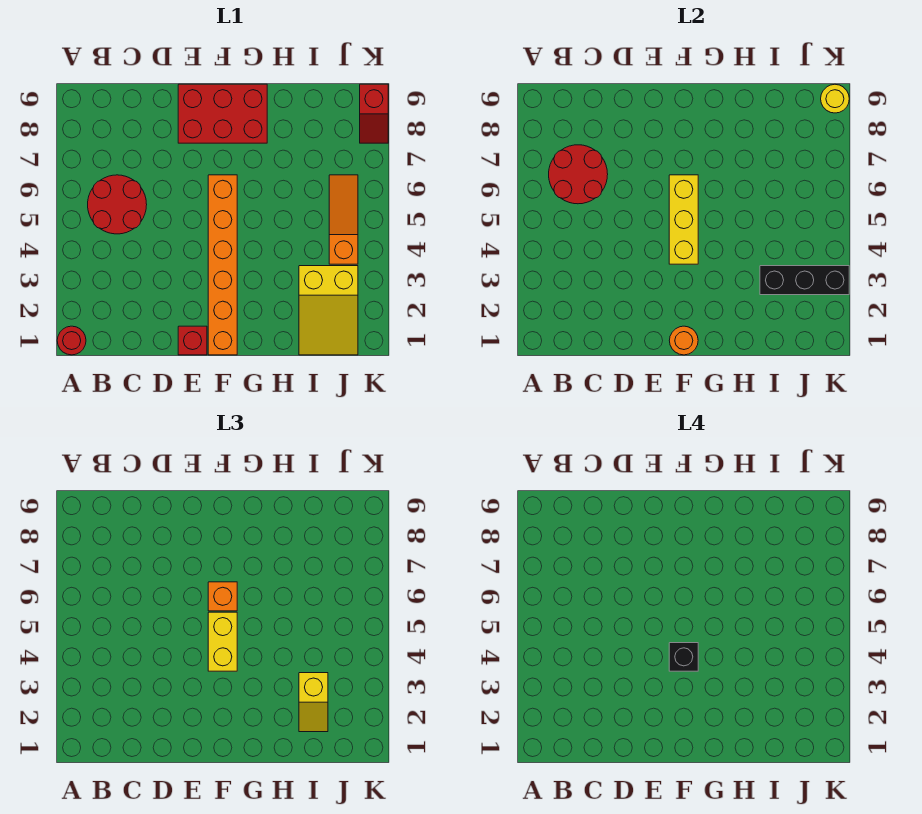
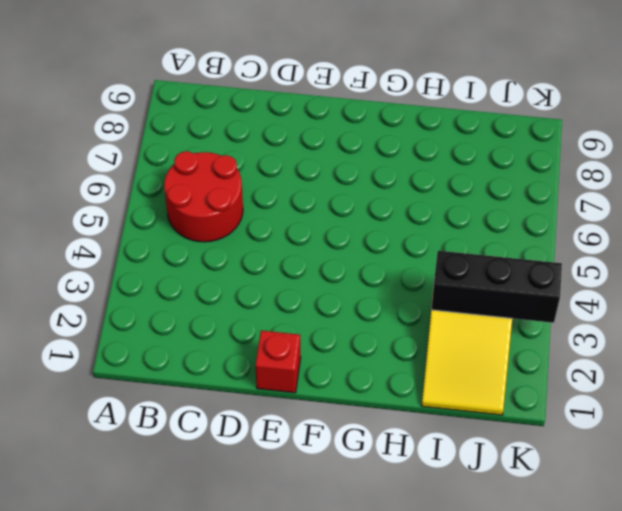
none -> red 1x1 round brick [57,326,86,355]
none -> red 2x3 brick [178,84,267,143]
none -> orange 1x6 brick [208,175,237,355]

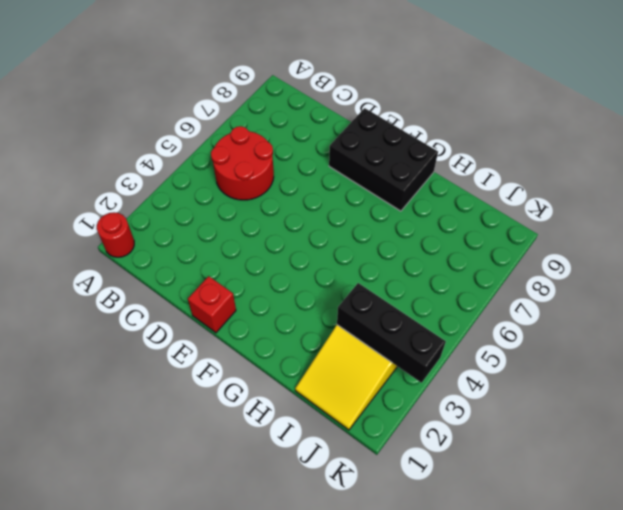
black 2x3 brick [329,108,438,211] -> red 2x3 brick [178,84,267,143]
none -> orange 1x6 brick [208,175,237,355]
none -> orange 1x3 slope [329,175,358,264]
none -> red 1x2 slope [360,84,388,143]

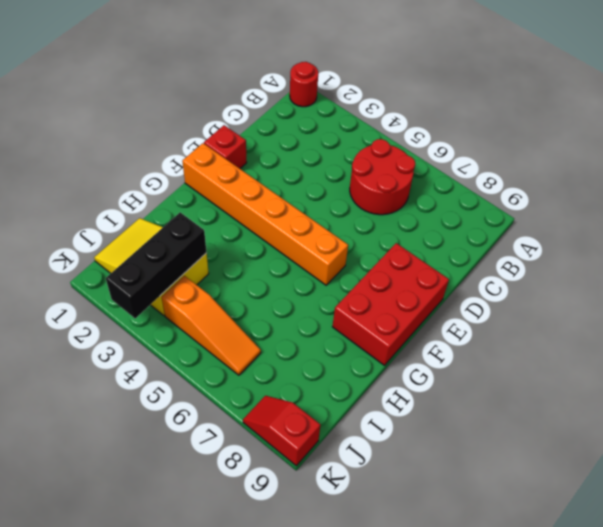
none -> red 2x2 round brick [549,145,608,204]
none -> orange 1x1 round brick [669,326,698,355]
none -> yellow 1x3 brick [669,175,698,264]

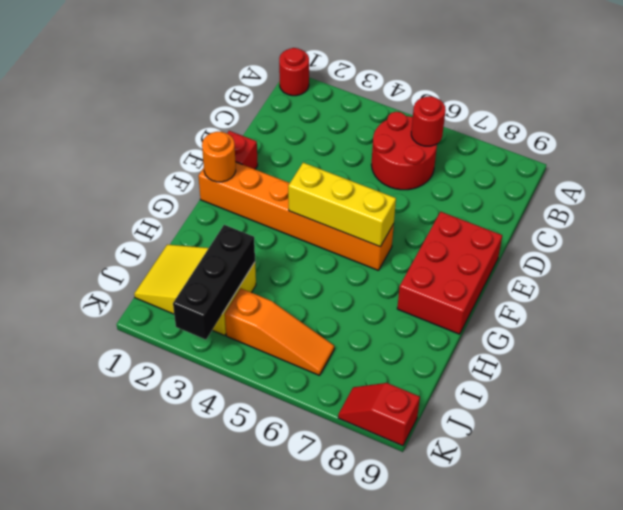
red 1x1 round brick [411,96,446,146] -> red 2x2 round brick [549,145,608,204]
none -> yellow 1x1 round brick [821,84,849,113]
none -> yellow 1x2 brick [208,612,237,671]
none -> orange 1x1 brick [208,582,237,611]

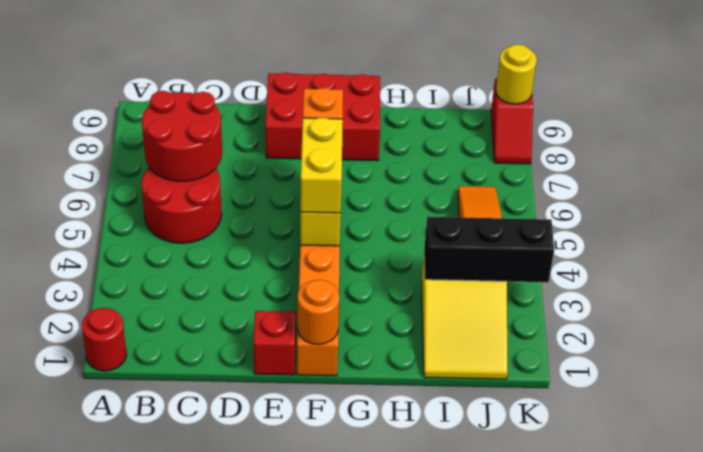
none -> yellow 1x2 slope [299,673,328,732]
none -> black 1x1 brick [669,643,698,671]

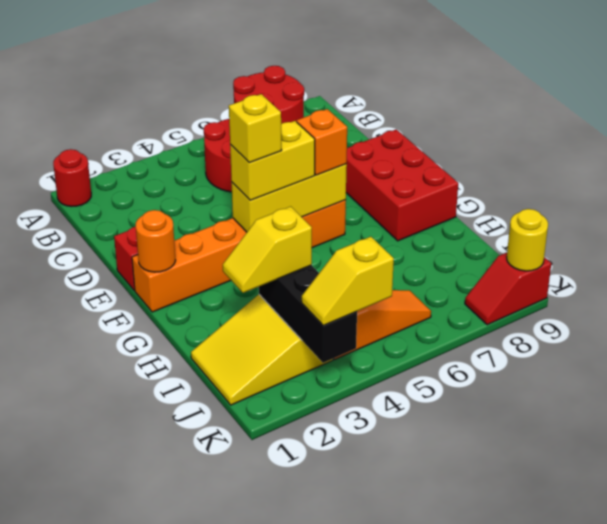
yellow 1x1 brick [229,94,282,163] -> black 1x1 brick [669,643,698,671]
yellow 1x2 slope [302,237,394,325] -> none

